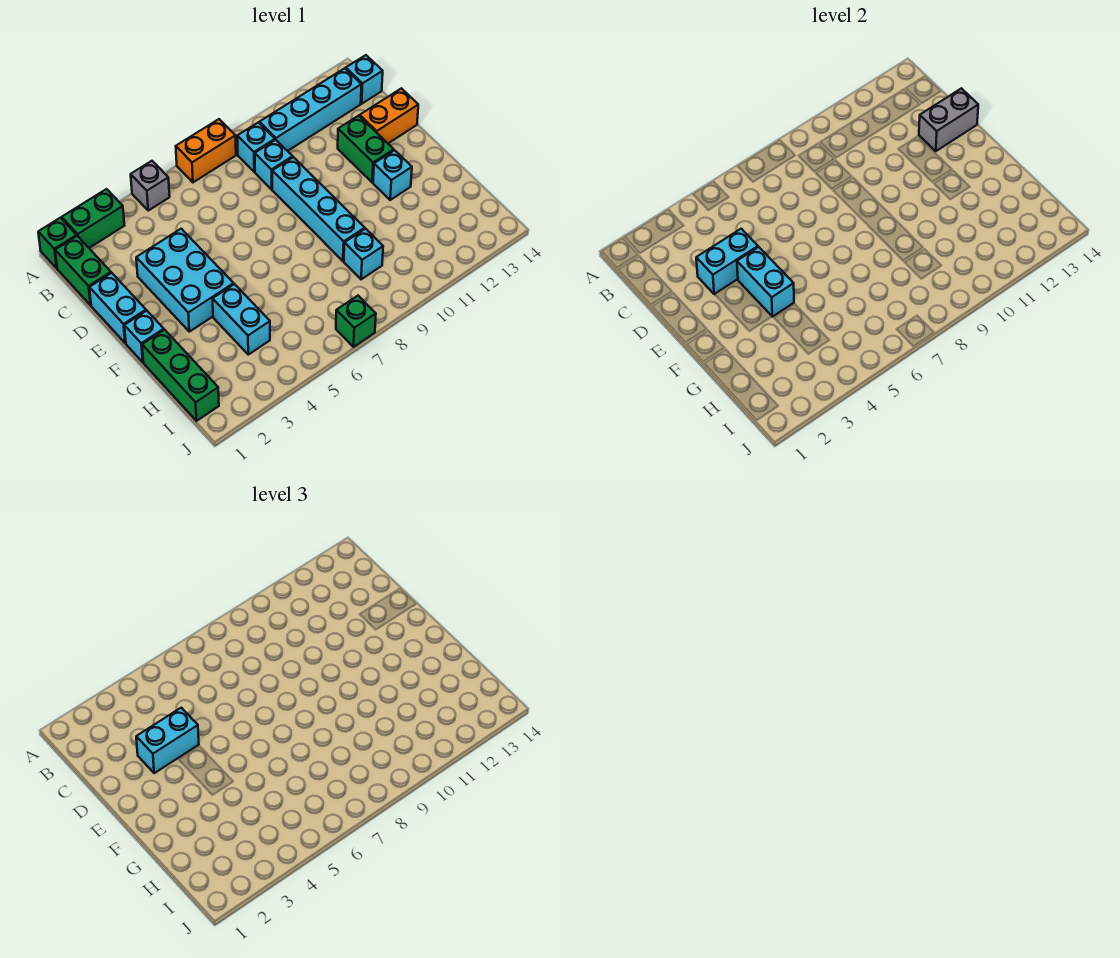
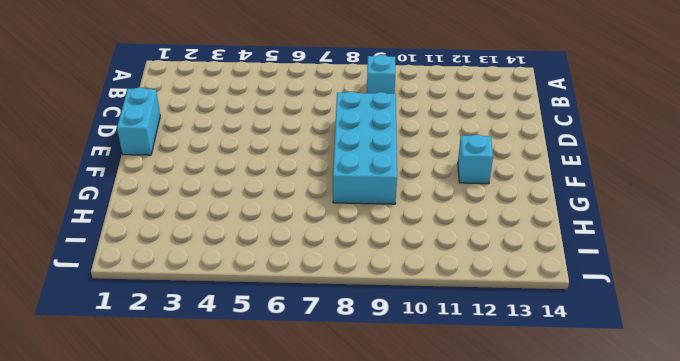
cyan 2x4 brick [333,91,397,204] -> cyan 1x4 brick [272,157,365,261]
none -> green 1x1 brick [38,218,77,268]
none -> green 1x2 brick [62,189,124,248]
none -> grey 1x1 brick [131,161,170,211]

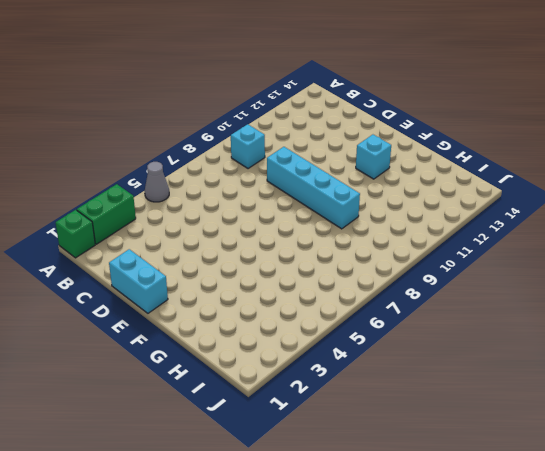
grey 1x1 cone [145,162,169,202] -> grey 1x1 brick [131,161,170,211]
none -> orange 1x2 brick [176,119,236,182]
none -> green 1x2 brick [55,236,111,305]
none -> cyan 1x4 brick [259,68,362,151]

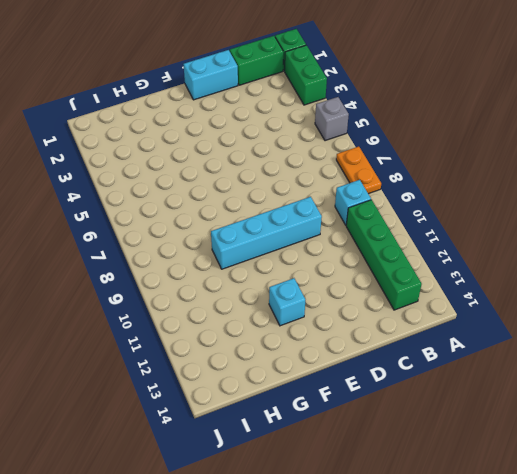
orange 1x2 plate [336,147,381,194] -> orange 1x2 brick [176,119,236,182]
green 1x4 brick [346,200,422,310] -> cyan 1x4 brick [259,68,362,151]
none -> cyan 1x1 brick [346,55,383,104]
none -> cyan 1x1 brick [255,140,293,189]
none -> cyan 2x3 brick [136,229,234,332]

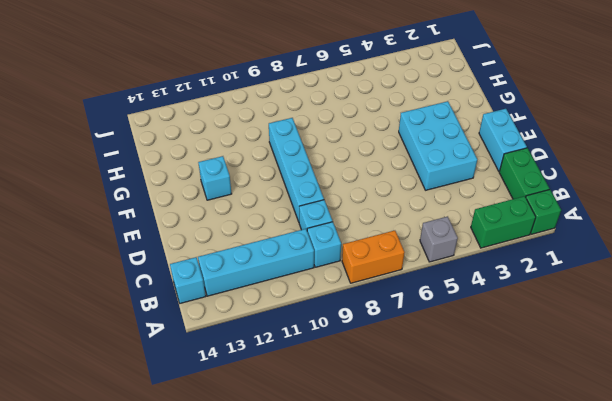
none -> green 1x2 brick [338,116,394,182]
none -> orange 1x2 brick [360,88,418,143]
none -> cyan 1x1 brick [124,311,164,362]

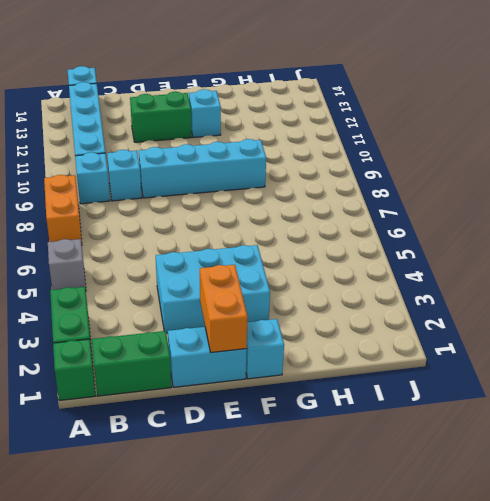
orange 1x2 brick [200,265,248,353] -> orange 1x2 brick moved to [360,88,418,143]
none -> green 1x3 brick [142,330,219,421]
none -> cyan 1x2 brick [213,284,270,355]
none -> cyan 1x1 brick [344,229,383,279]

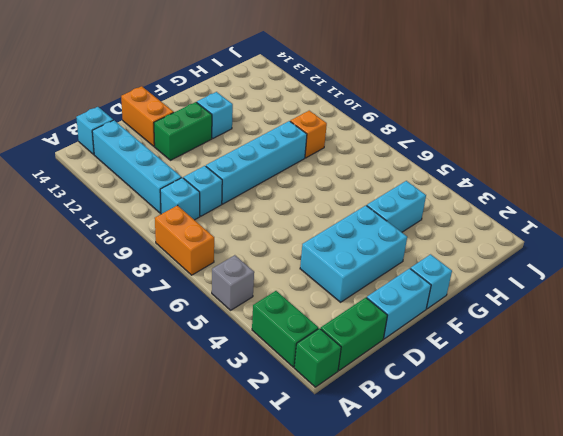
orange 1x1 brick [290,111,327,158] -> cyan 1x1 brick [344,229,383,279]
none -> green 1x3 brick [142,330,219,421]
none -> green 1x1 brick [336,296,376,347]
none -> cyan 1x2 brick [696,229,758,294]

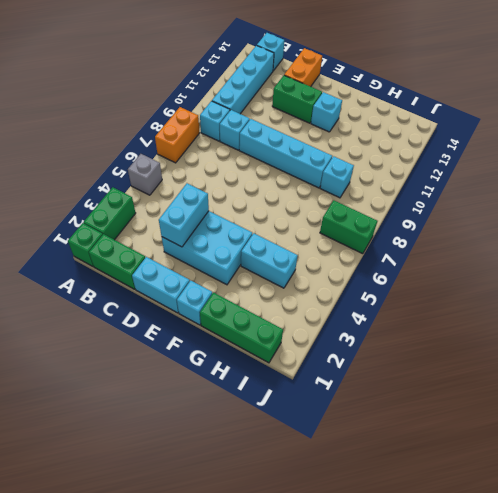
green 1x2 brick [320,200,377,254] -> green 1x1 brick [336,296,376,347]
none -> grey 1x2 brick [919,88,978,151]
none -> cyan 1x2 brick [737,247,794,317]
none -> cyan 1x2 brick [136,708,199,773]

